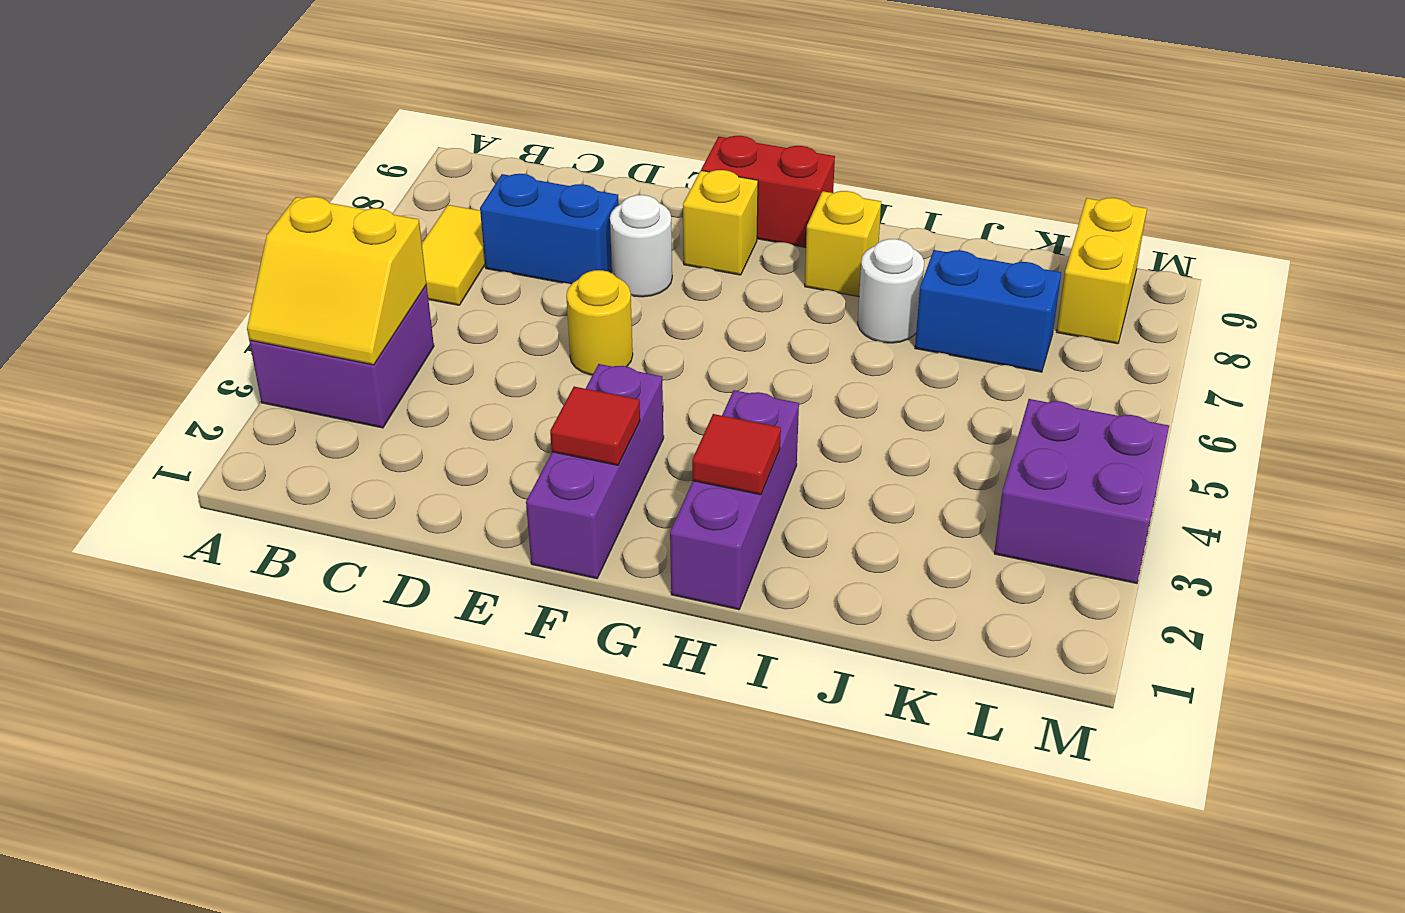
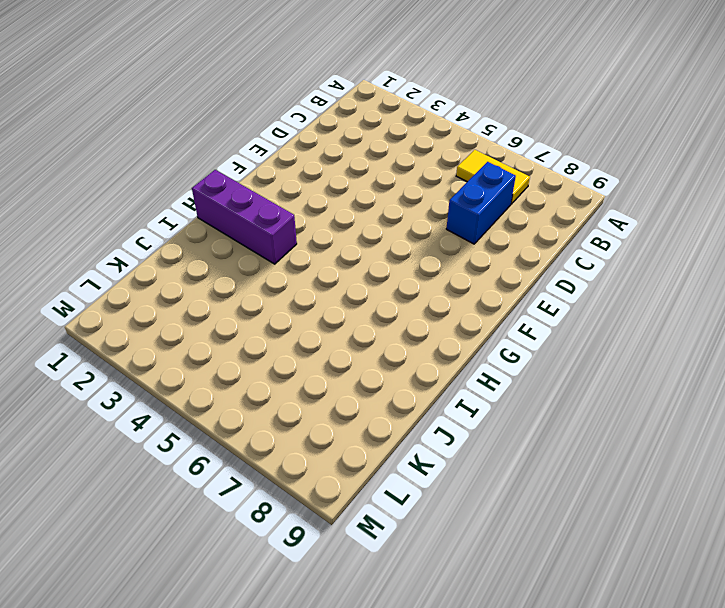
none -> purple 2x2 brick [249,285,434,428]
none -> yellow 1x1 round brick [566,270,633,375]
none -> white 1x1 round brick [610,195,672,297]

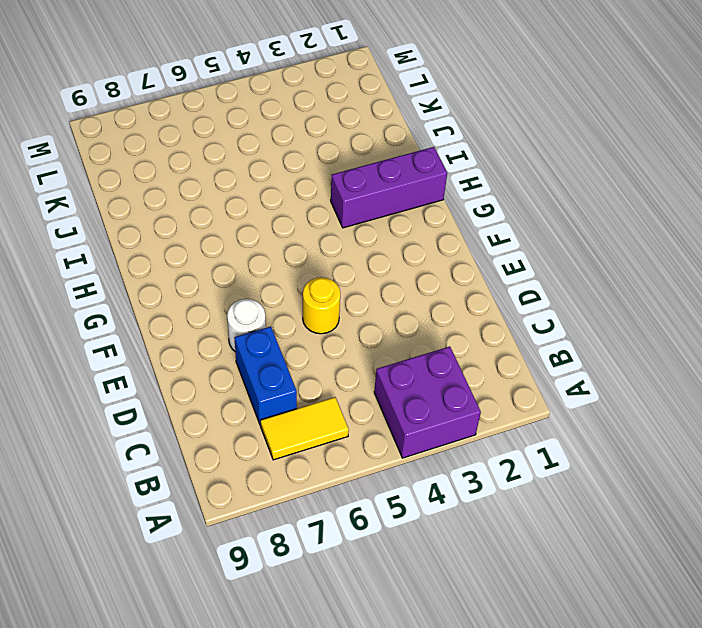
none -> purple 1x3 brick [526,364,664,579]
none -> yellow 1x1 brick [683,170,758,275]
none -> red 1x2 brick [701,136,835,247]

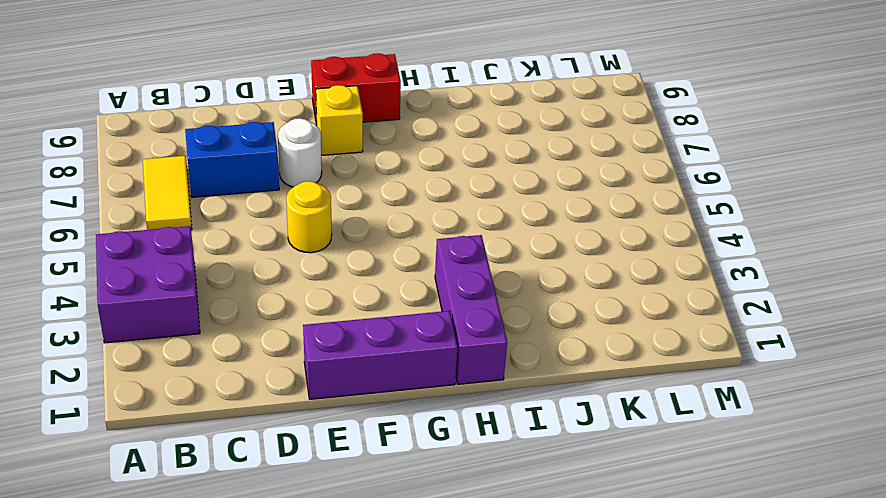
purple 1x3 brick [303,311,458,399] -> purple 1x3 brick turned to [526,364,664,579]
none -> yellow 1x1 brick [805,191,881,297]
none -> white 1x1 round brick [858,239,924,343]
none -> blue 1x2 brick [915,250,1061,372]

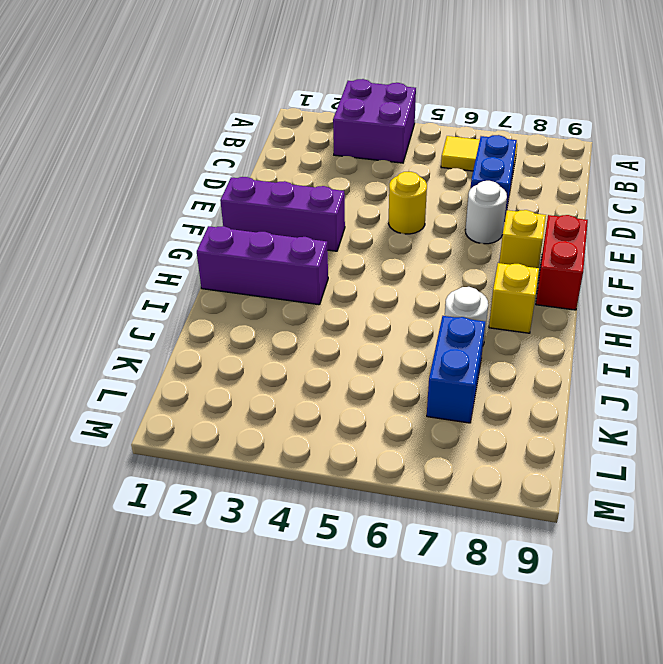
none -> purple 2x2 brick [994,399,1169,583]
none -> yellow 1x2 brick [1057,198,1147,344]
none -> yellow 2x2 slope [247,197,427,365]

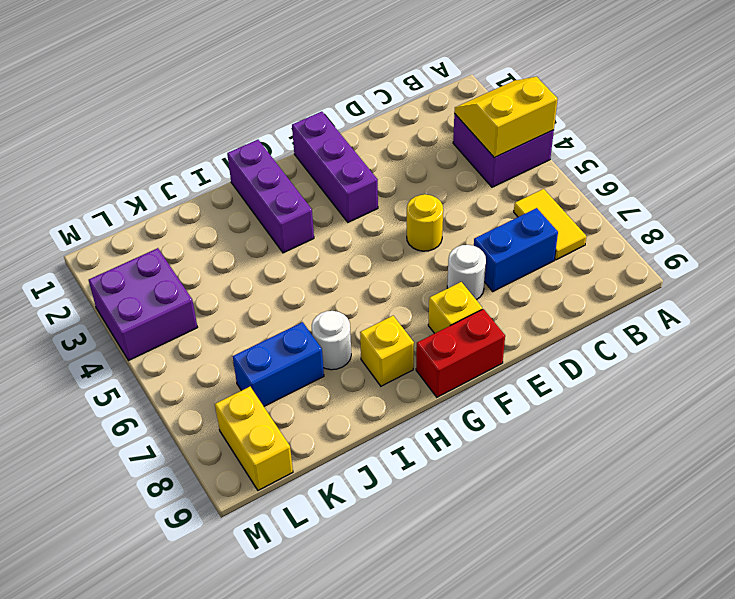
none -> red 1x1 tile [550,387,640,465]
none -> red 1x1 tile [692,414,781,495]

